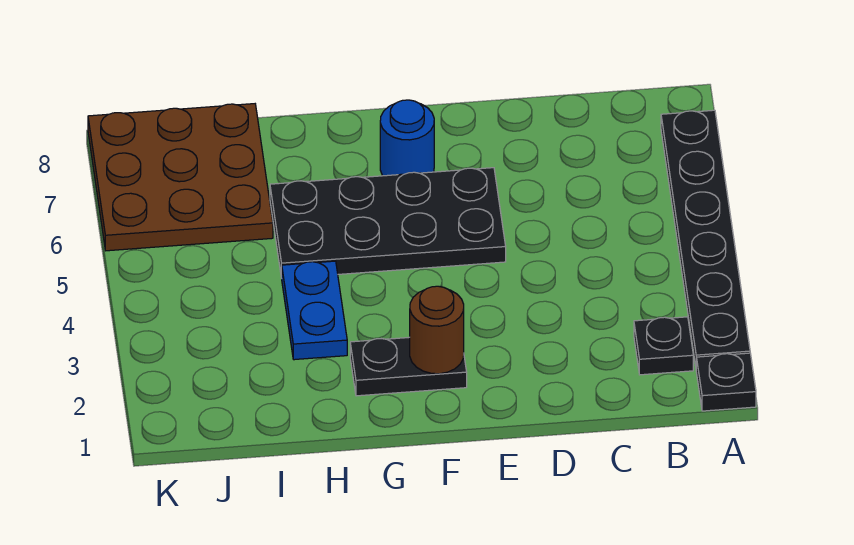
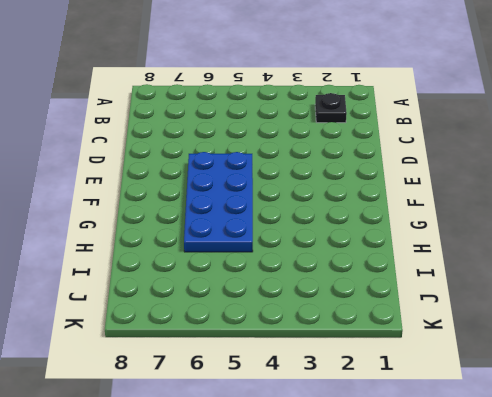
blue 2x4 plate [184,152,253,252] -> black 2x4 plate [270,168,506,278]
none -> black 1x1 plate [696,353,756,411]
none -> black 1x6 plate [661,110,750,366]

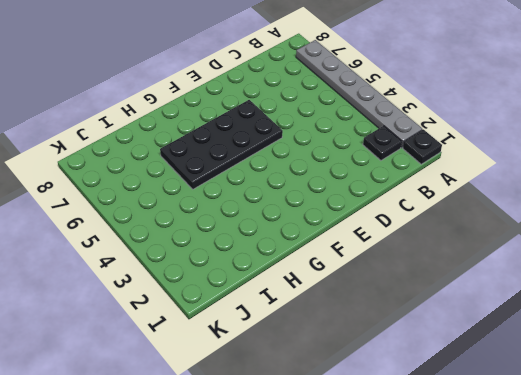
grey 1x6 plate [296,40,422,147] -> black 1x6 plate [661,110,750,366]
none -> black 1x2 plate [350,337,467,396]
none -> blue 1x1 round brick [380,100,434,176]

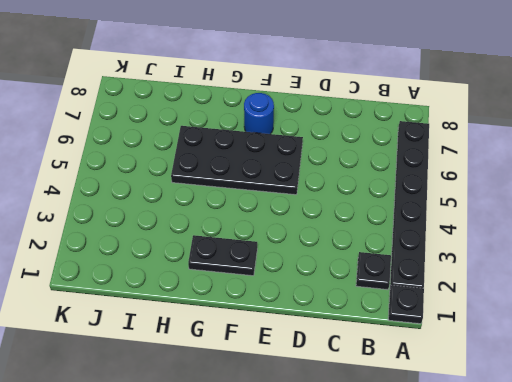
none -> blue 1x2 plate [282,261,347,360]
none -> brown 3x3 plate [88,104,273,251]

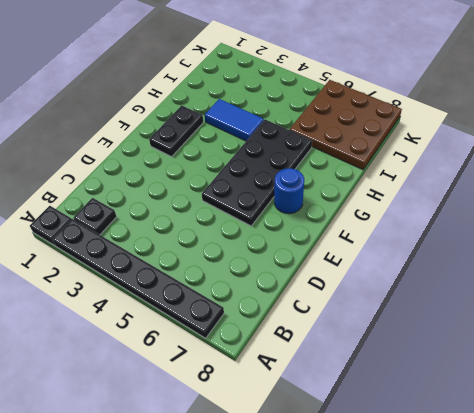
blue 1x2 tile [205,99,264,141] -> blue 1x2 plate [282,261,347,360]
none -> brown 1x1 round brick [410,286,464,374]

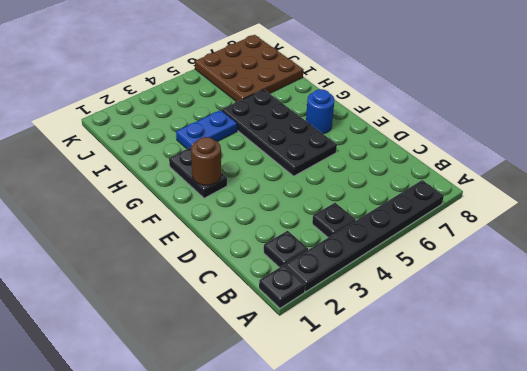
black 1x1 plate [312,203,356,237] -> none

